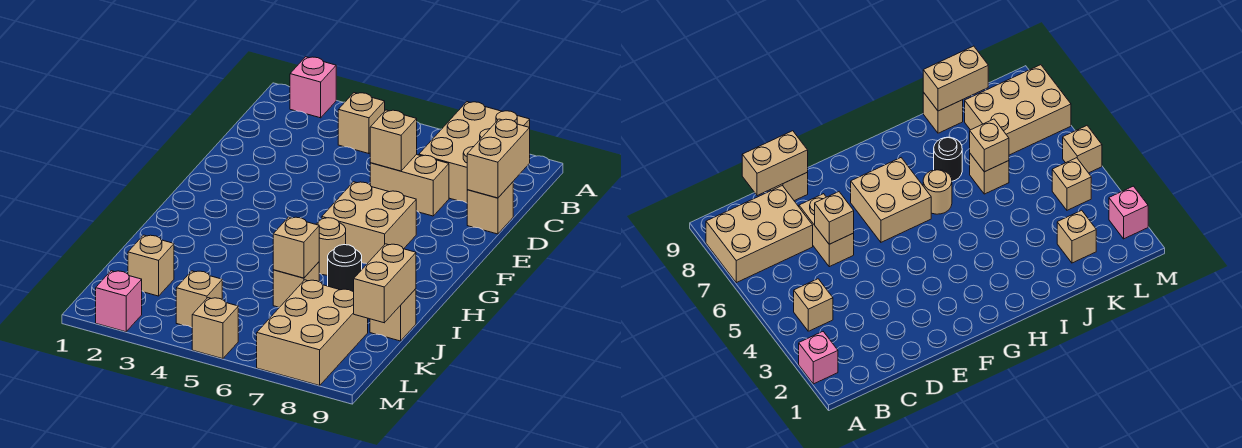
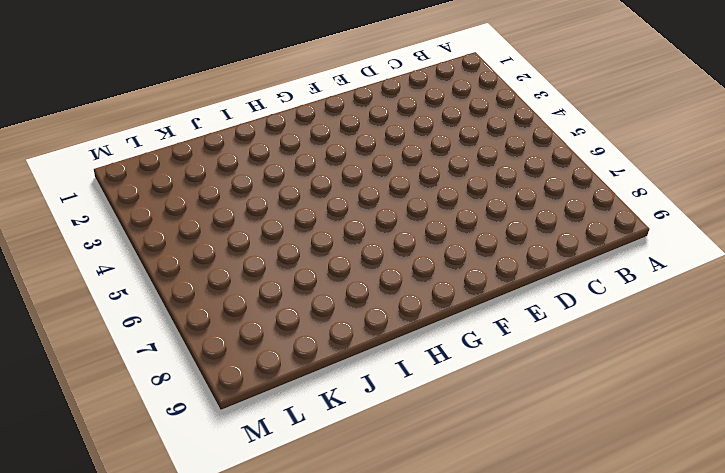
none -> pink 1x1 brick [290,57,336,118]
none -> tan 2x3 brick [419,102,530,203]
none -> tan 1x1 brick [338,93,385,154]

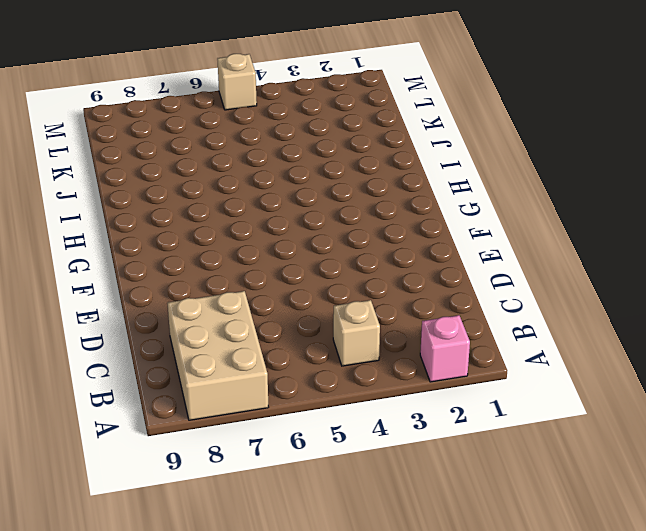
none -> tan 1x2 brick [370,155,449,216]
none -> tan 1x1 brick [467,182,513,234]
none -> tan 2x2 brick [322,182,416,264]

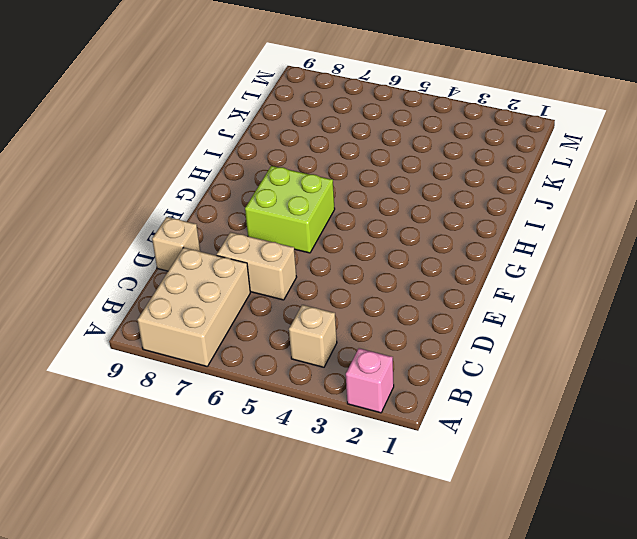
lime 2x2 brick [245,166,335,253] -> tan 2x2 brick [322,182,416,264]
none -> tan 1x1 round brick [316,218,346,275]
none -> black 1x1 round brick [328,245,362,292]
none -> tan 1x1 brick [273,262,319,307]

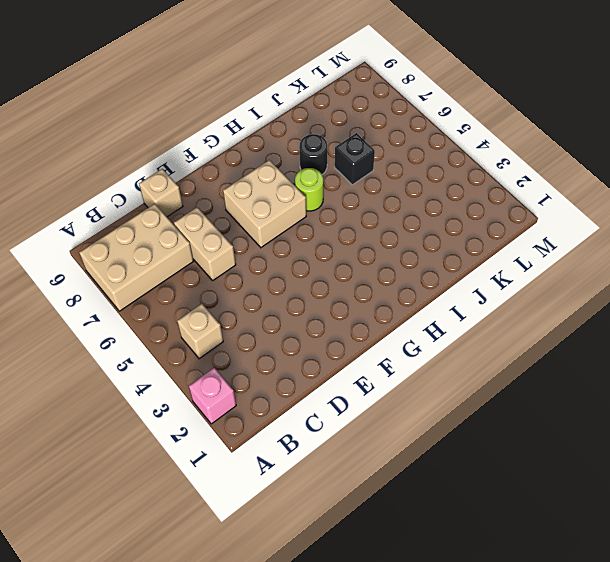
lime 1x1 round brick [295,168,323,211] -> tan 1x1 round brick [316,218,346,275]
black 1x1 brick [335,133,375,185] -> tan 1x1 brick [273,262,319,307]
none -> tan 1x1 brick [370,289,416,341]
none -> tan 1x1 brick [128,235,174,296]
none -> tan 2x3 brick [257,280,368,386]

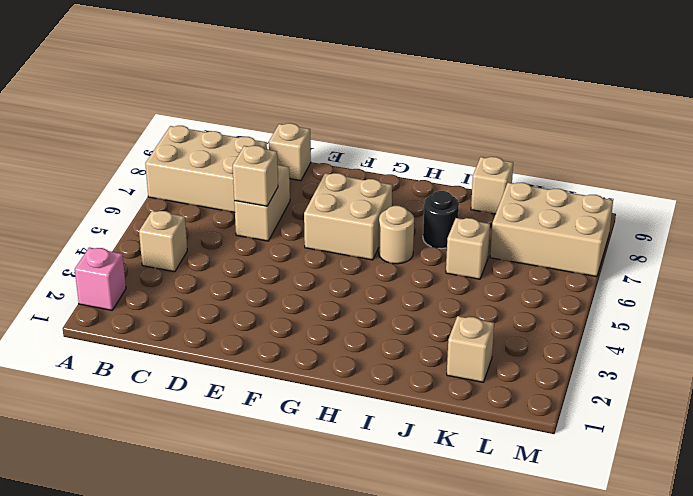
none -> tan 1x1 brick [176,271,222,327]
none -> pink 1x1 brick [96,271,142,332]
none -> tan 1x1 brick [192,298,238,359]

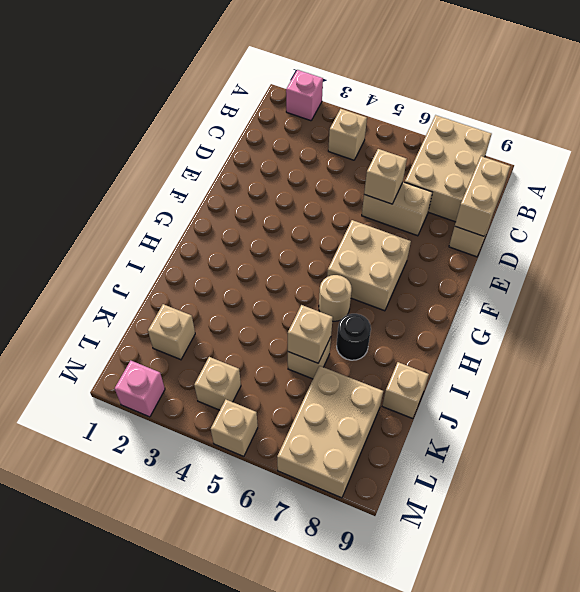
none -> tan 1x2 brick [354,244,416,323]

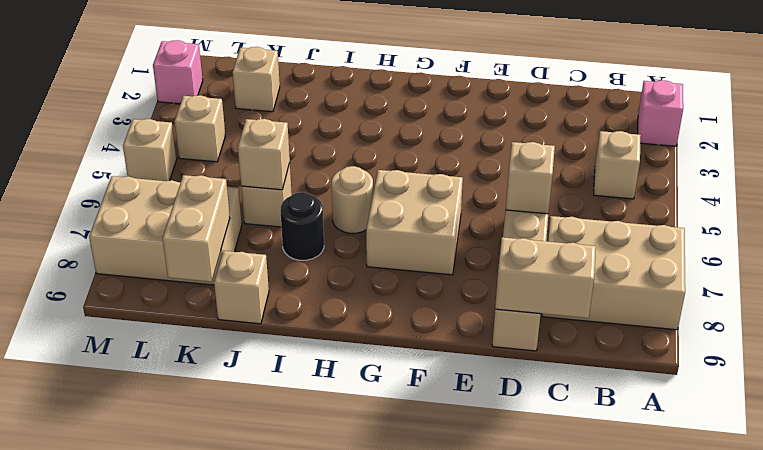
tan 1x2 brick [163,175,230,282] -> tan 1x2 brick turned to [354,244,416,323]

